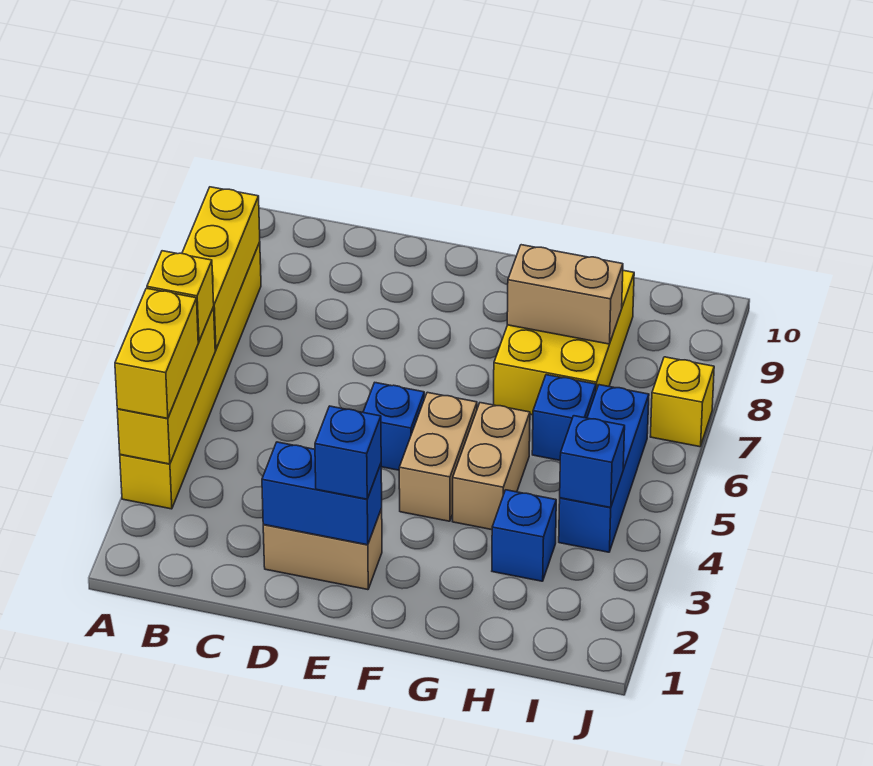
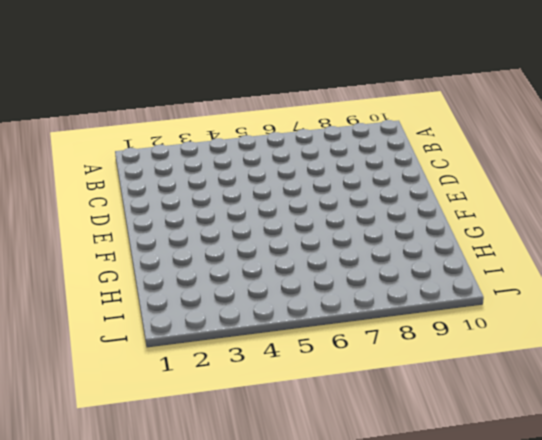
none -> yellow 1x6 brick [120,242,261,509]
none -> tan 1x2 brick [263,509,382,590]
none -> blue 1x1 brick [363,383,424,470]

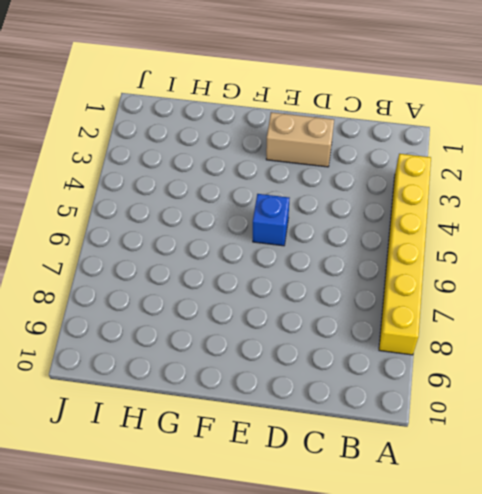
none -> tan 1x2 brick [399,392,477,521]
none -> tan 1x2 brick [452,403,530,530]
none -> yellow 2x3 brick [494,270,634,415]

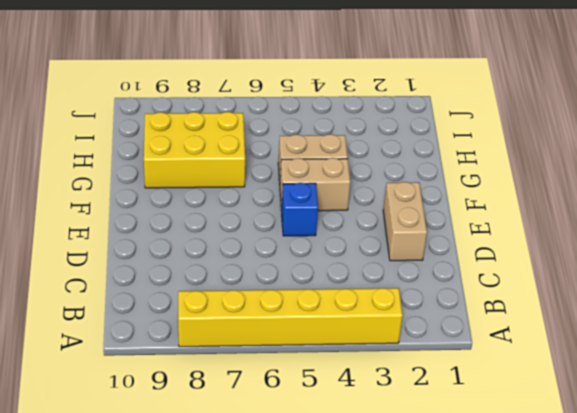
none -> blue 1x1 brick [492,490,556,581]
none -> blue 1x1 brick [532,375,596,460]
none -> blue 1x3 brick [559,385,649,552]

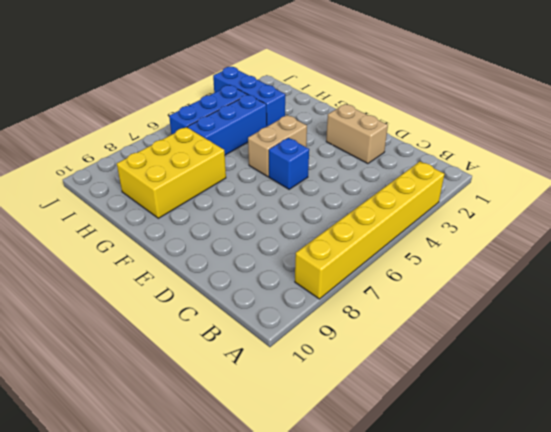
blue 1x3 brick [213,67,285,126] -> blue 1x1 brick [492,490,556,581]
blue 1x3 brick [187,95,267,155] -> blue 1x1 brick [532,375,596,460]
none -> tan 1x2 brick [452,403,530,530]
none -> yellow 1x1 brick [650,357,714,447]
none -> yellow 1x3 brick [117,307,215,464]

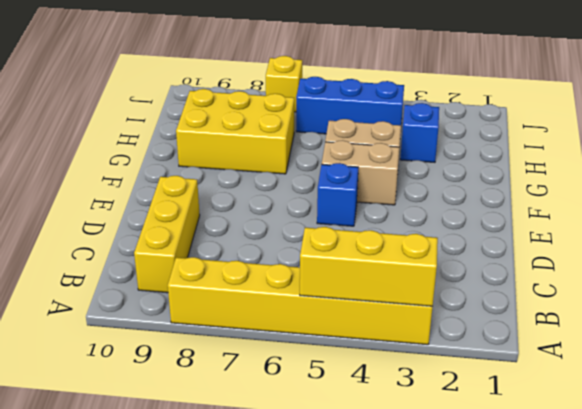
yellow 1x3 brick [134,176,200,293] -> yellow 1x3 brick turned to [182,187,260,350]
none -> tan 1x2 brick [263,509,382,590]
none -> blue 1x1 brick [532,375,596,460]
none -> blue 1x2 brick [262,442,382,545]

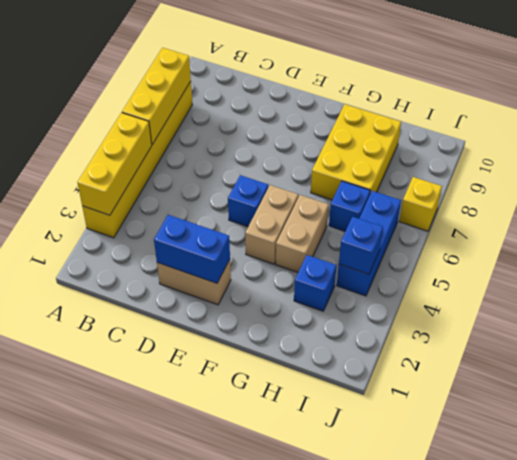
none -> tan 1x2 brick [507,245,623,344]
none -> yellow 1x2 brick [115,288,198,418]
none -> yellow 1x1 brick [147,251,214,342]

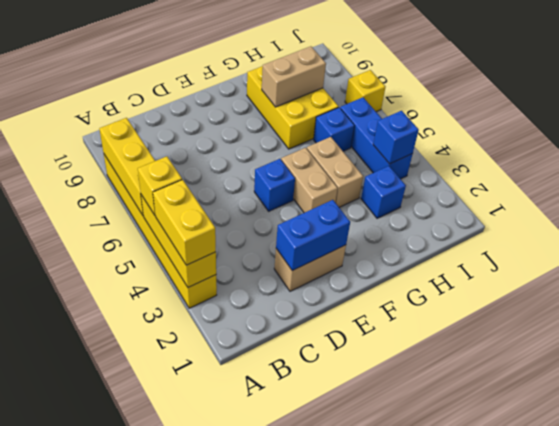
none -> blue 1x1 brick [315,406,381,499]

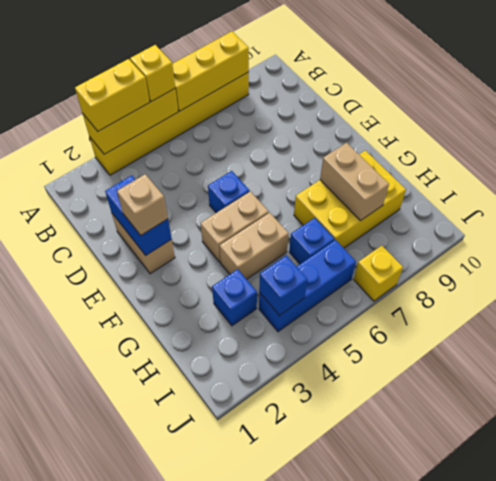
tan 1x1 brick [117,174,168,235] -> blue 1x1 brick [315,406,381,499]

